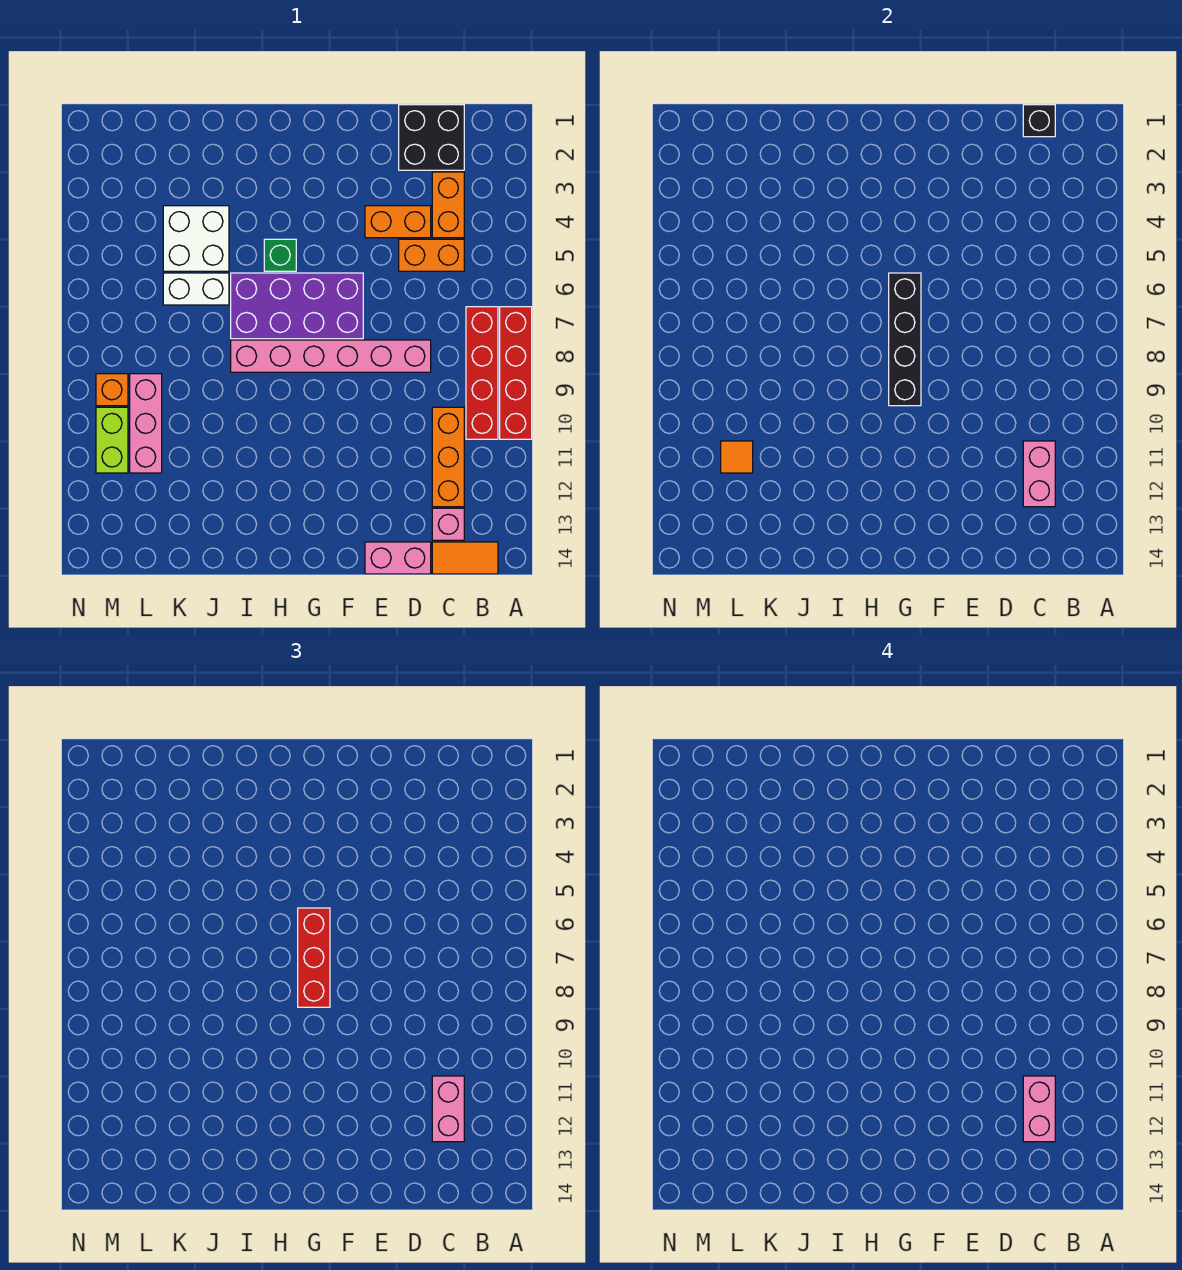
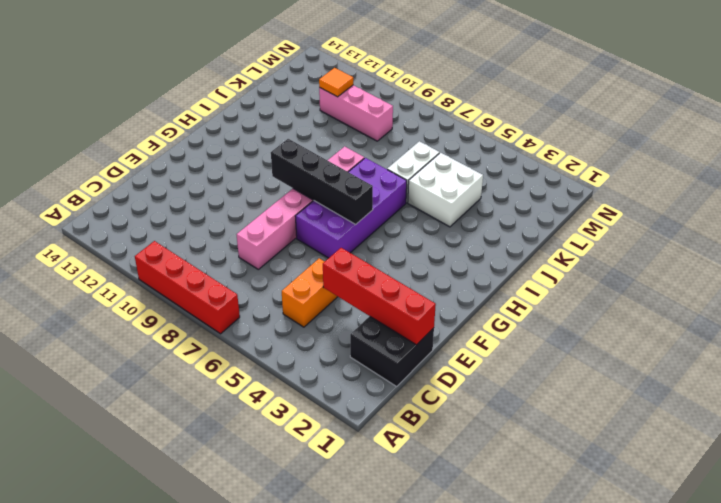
red 1x4 brick [323,248,436,345] -> red 1x4 brick moved to [466,307,498,439]
none -> orange 1x2 tile [432,542,498,574]
none -> orange 1x2 brick [432,172,464,238]
none -> orange 1x3 brick [432,407,464,507]

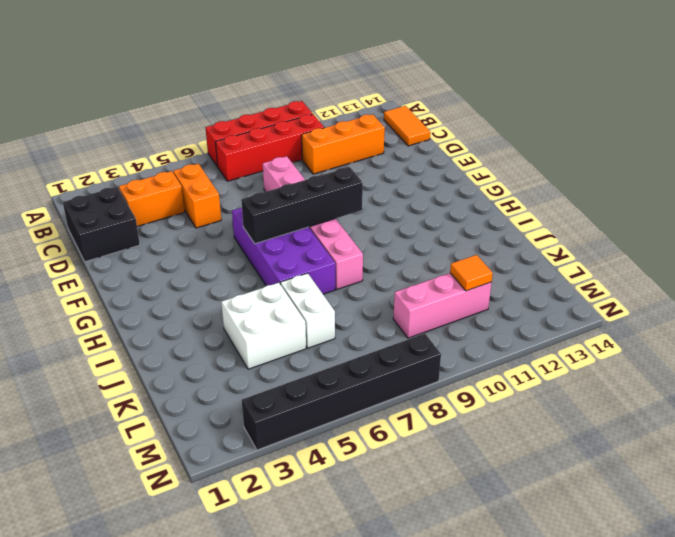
black 1x6 brick [242,333,441,450] -> none
none -> pink 1x1 brick [432,508,464,540]
none -> orange 1x2 brick [365,206,431,238]
none -> pink 1x2 brick [365,542,431,574]

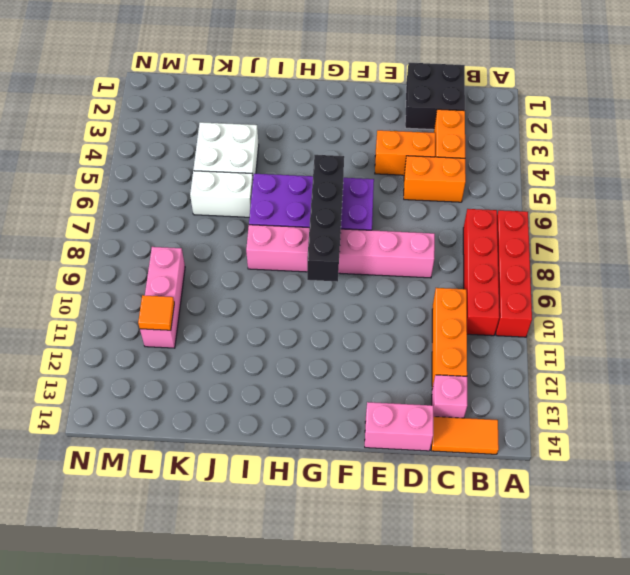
none -> green 1x1 brick [264,239,296,271]
none -> orange 1x1 brick [96,374,128,406]
none -> lime 1x2 brick [96,407,128,473]

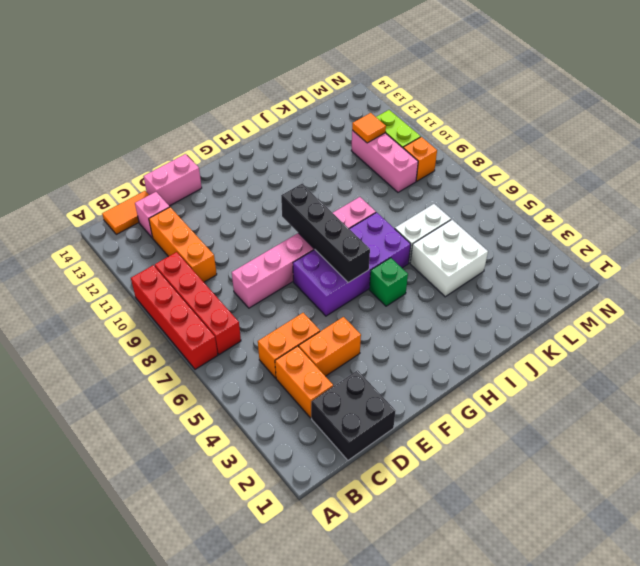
none -> black 1x1 brick [1023,105,1055,137]
none -> pink 1x2 brick [1023,441,1055,507]
none -> pink 1x2 brick [432,1076,464,1142]

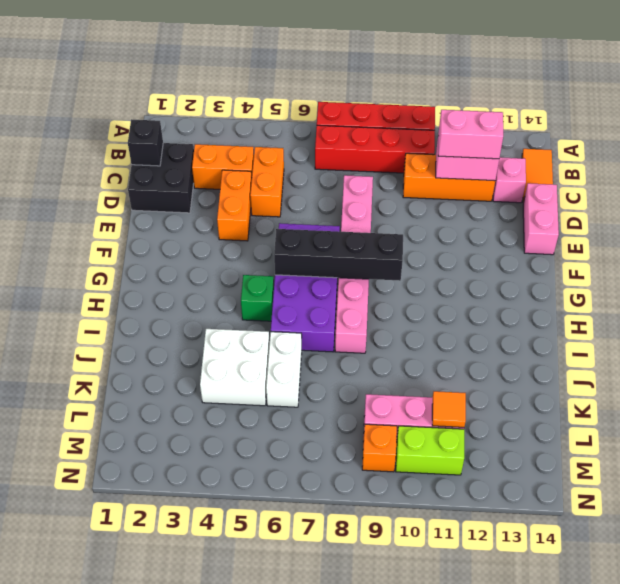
none -> red 1x3 brick [298,908,330,1007]
none -> pink 1x2 brick [1023,1076,1055,1142]

